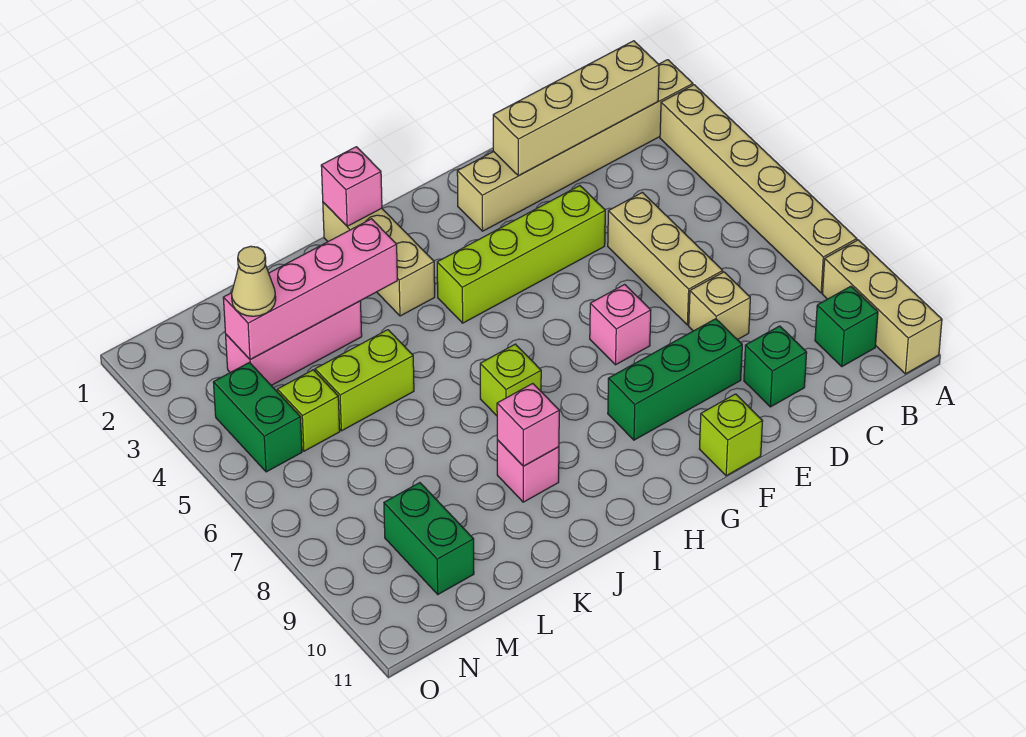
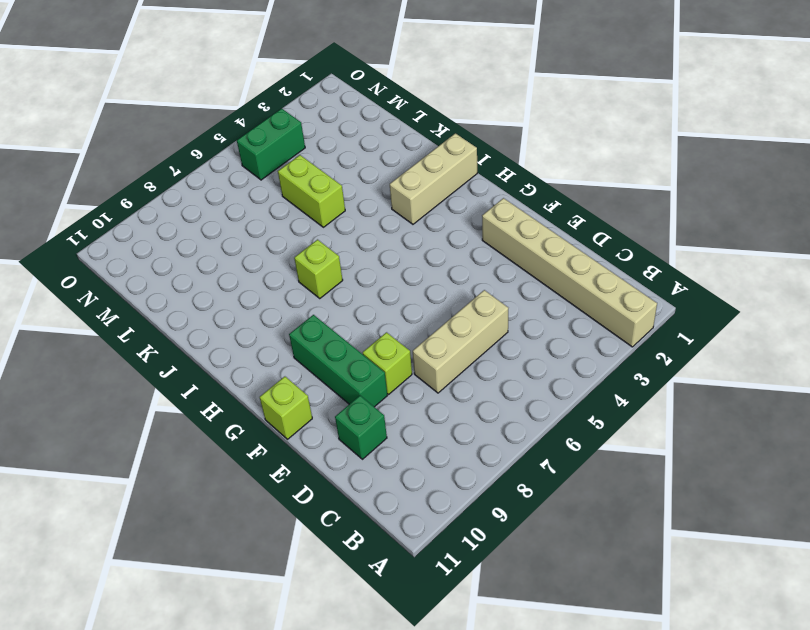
lime 1x1 brick [363,332,412,394] -> lime 1x1 brick moved to [277,370,340,451]
none -> tan 1x6 brick [660,85,857,293]
none -> tan 1x3 brick [822,240,942,374]
none -> green 1x1 brick [815,286,878,366]

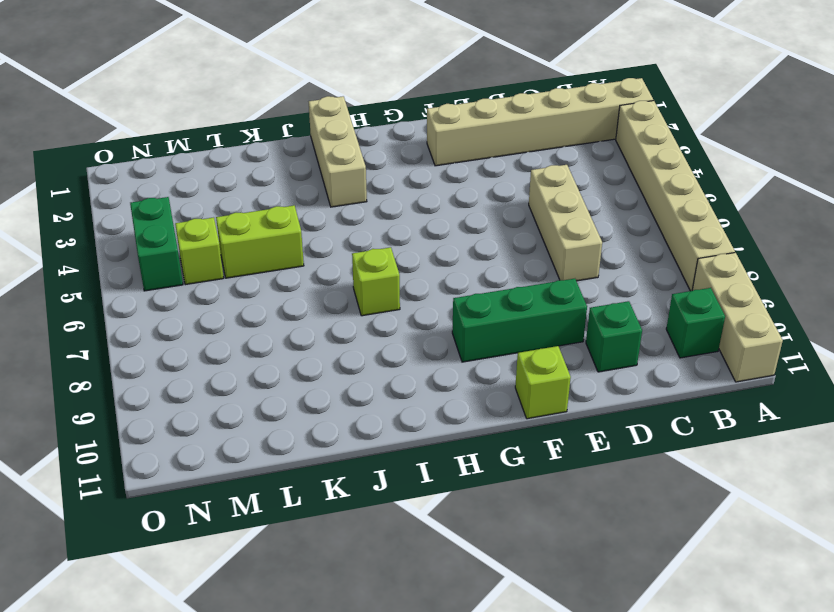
none -> tan 1x1 brick [689,272,750,340]
none -> lime 1x4 brick [437,186,605,323]
none -> pink 1x1 brick [590,284,651,365]

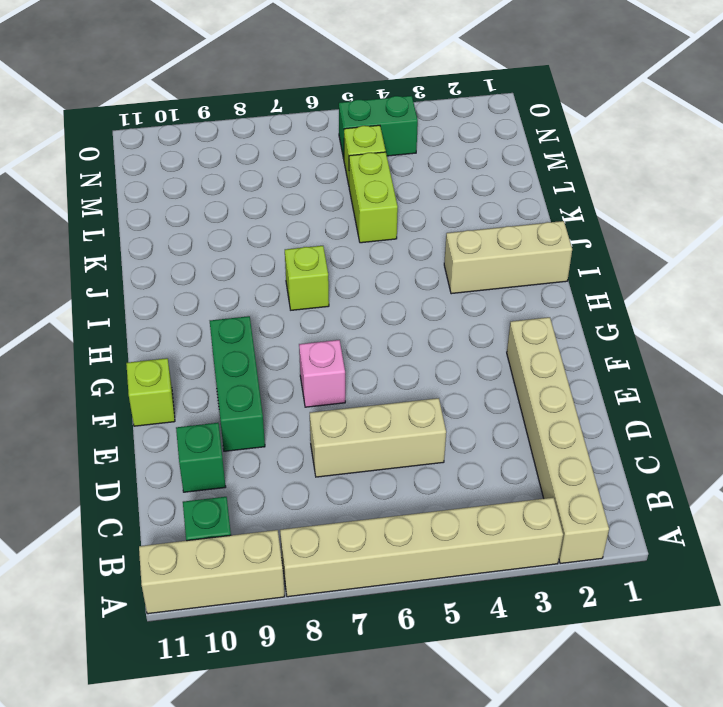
none -> tan 1x1 brick [689,272,750,340]
none -> lime 1x4 brick [437,186,605,323]
none -> pink 1x1 brick [497,440,559,502]

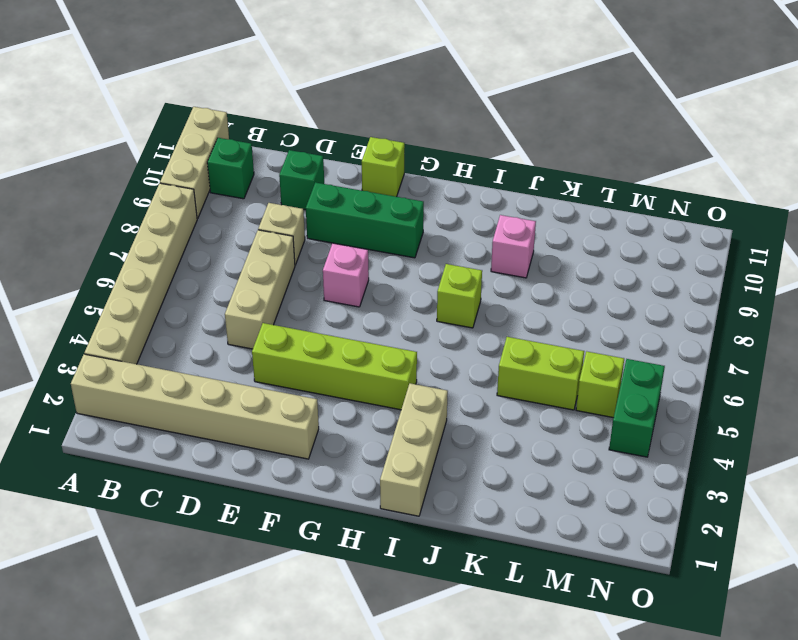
none -> pink 1x3 brick [226,301,362,385]
none -> green 1x2 brick [384,483,474,594]
none -> tan 1x4 brick [493,41,659,176]

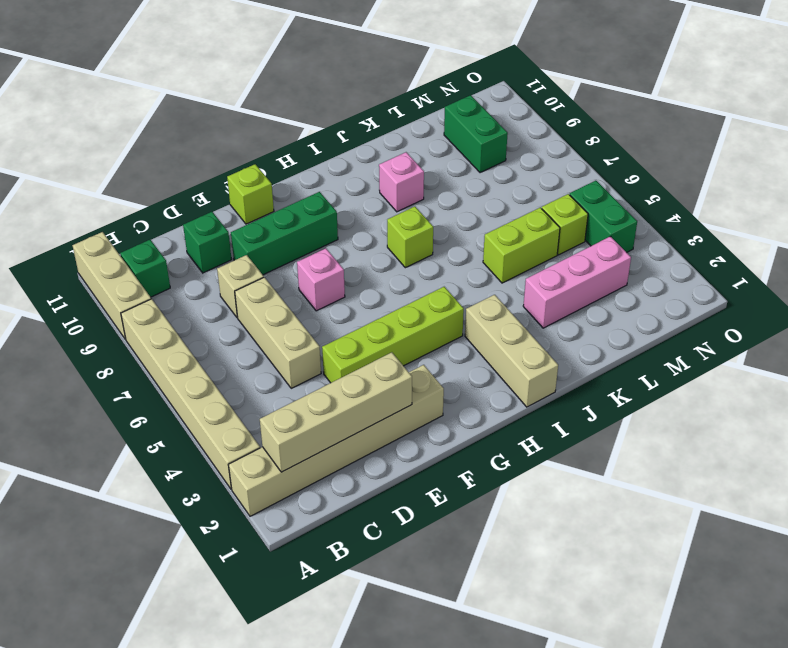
none -> pink 1x1 brick [321,147,382,226]
none -> pink 1x4 brick [223,219,397,360]
none -> pink 1x1 brick [497,384,559,466]

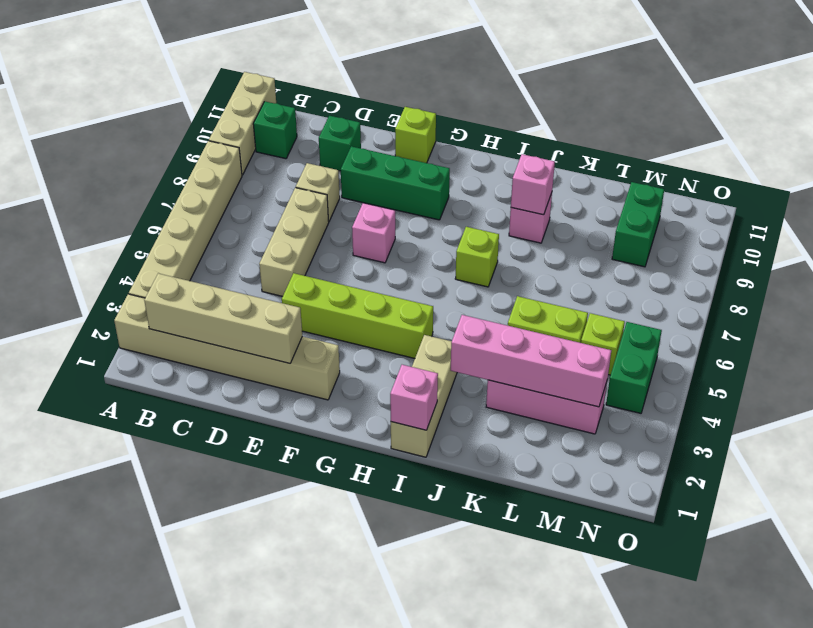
none -> tan 1x1 cone [232,246,276,316]

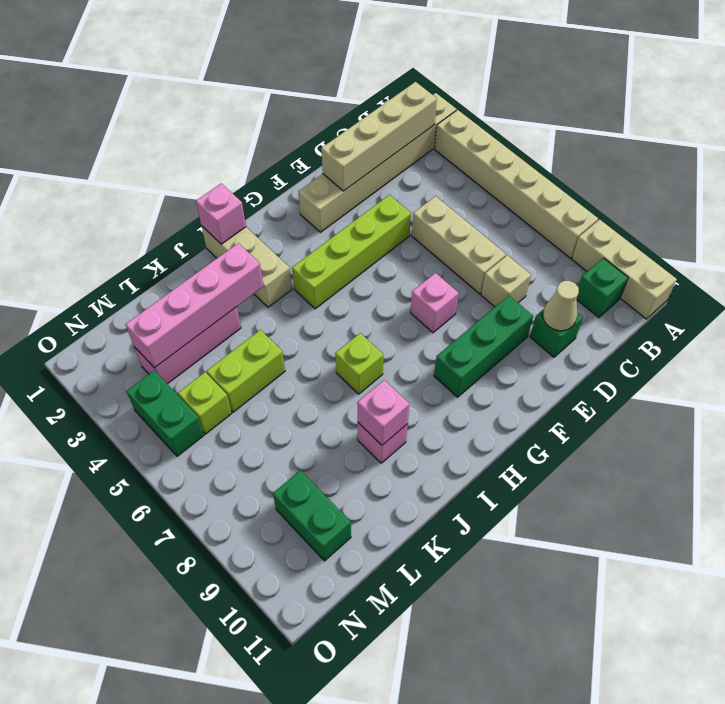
tan 1x1 cone [543,281,579,331] -> tan 1x1 cone moved to [232,246,276,316]
none -> lime 1x1 brick [700,394,763,476]

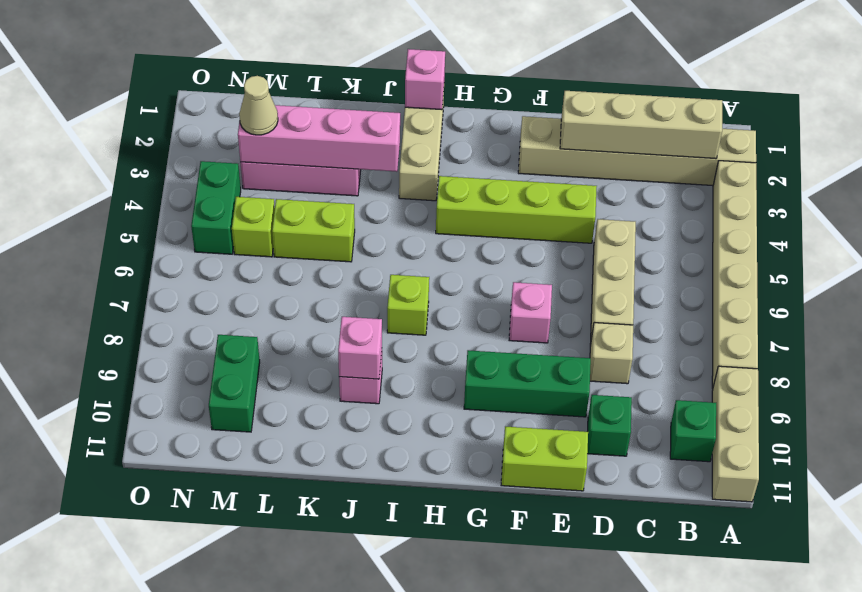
lime 1x2 brick [501,426,588,491] -> lime 1x1 brick [700,394,763,476]

